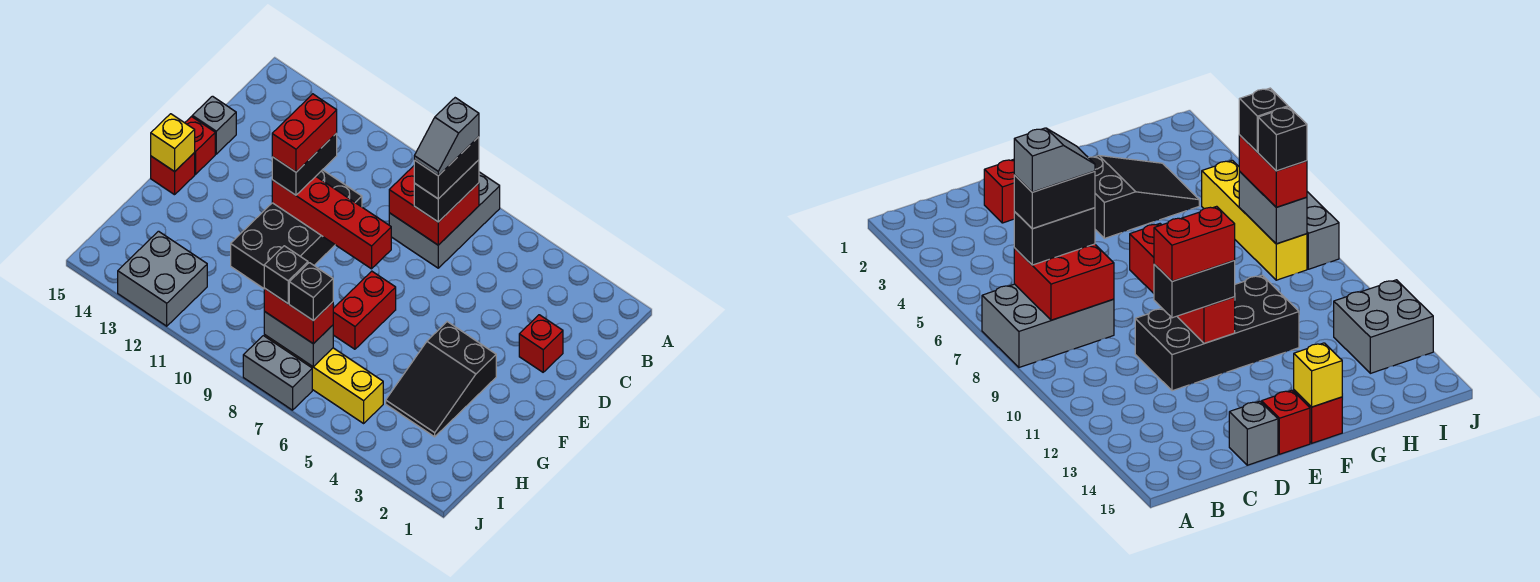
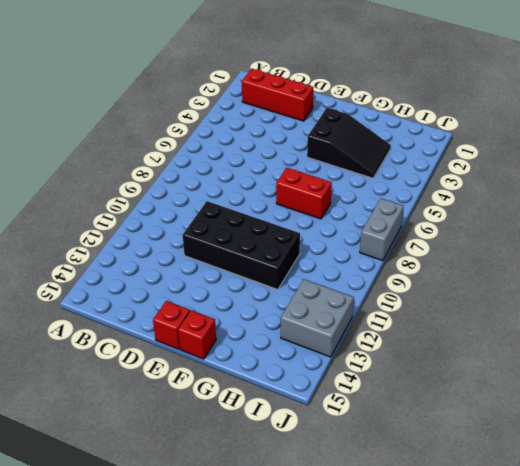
red 1x3 brick [242,69,314,121] -> red 1x1 brick [519,315,563,372]
none -> grey 2x3 brick [389,172,500,268]
none -> grey 1x1 brick [192,96,236,154]
none -> yellow 1x4 brick [264,335,383,423]

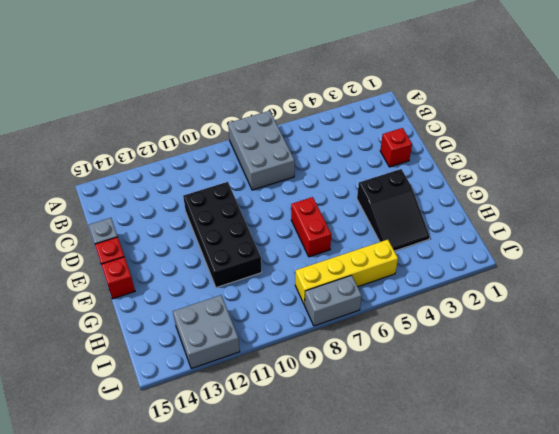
none -> red 2x2 brick [389,166,479,245]
none -> red 1x4 brick [272,177,391,269]
none -> yellow 1x1 brick [151,114,195,172]

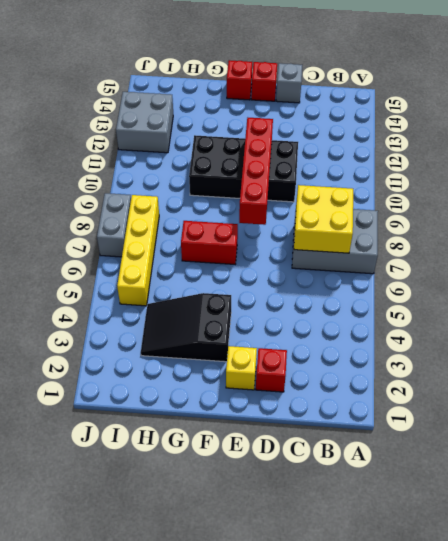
yellow 2x2 brick [294,185,353,253] -> red 2x2 brick [389,166,479,245]
yellow 1x1 brick [226,346,257,390] -> yellow 1x1 brick moved to [151,114,195,172]
none -> grey 1x2 brick [264,311,333,367]
none -> black 1x2 brick [414,160,479,222]
none -> black 1x2 brick [272,133,337,195]

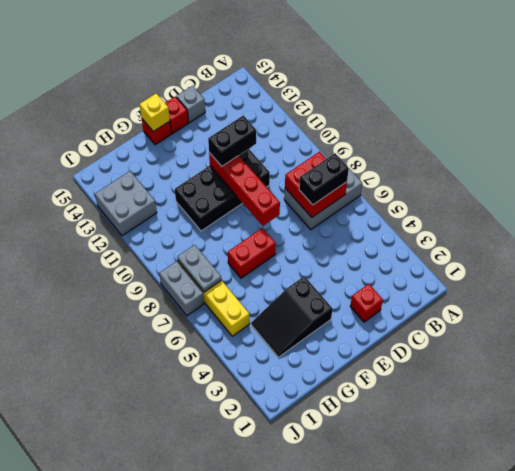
grey 1x2 plate [177,245,222,292] -> grey 1x2 brick [264,311,333,367]
none -> red 1x2 brick [264,288,333,344]
none -> black 1x2 brick [414,137,479,199]
none -> red 1x2 brick [272,94,337,172]

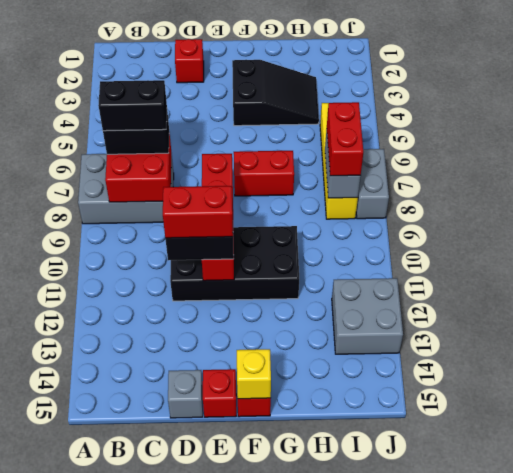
none -> black 1x1 brick [289,263,333,321]
none -> black 1x1 brick [264,246,308,303]
none -> grey 1x2 slope [414,98,479,176]

